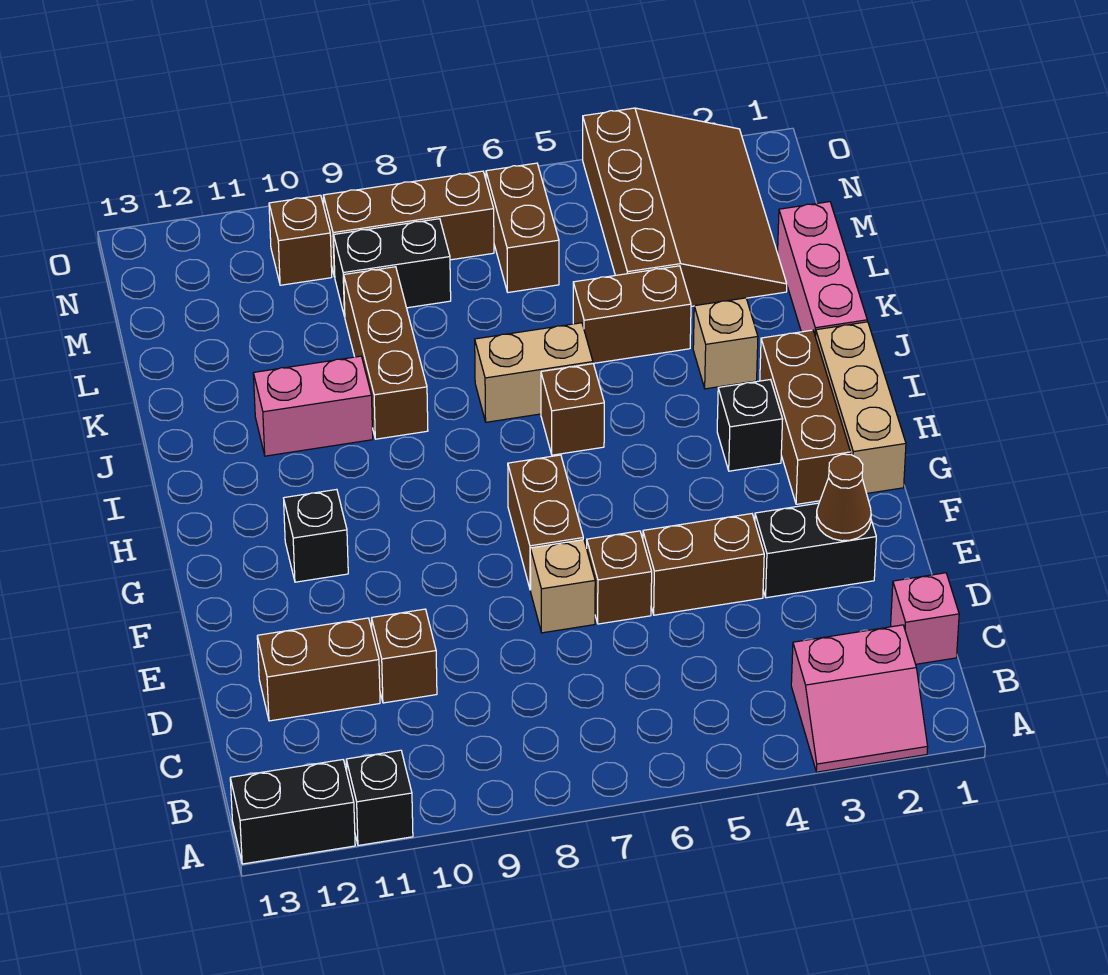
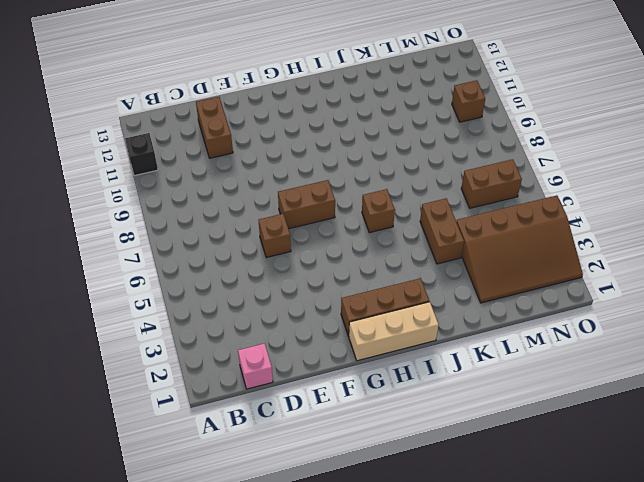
none -> pink 2x2 slope [791,625,928,772]
none -> black 1x2 brick [230,760,355,864]
none -> brown 1x1 brick [372,609,437,703]

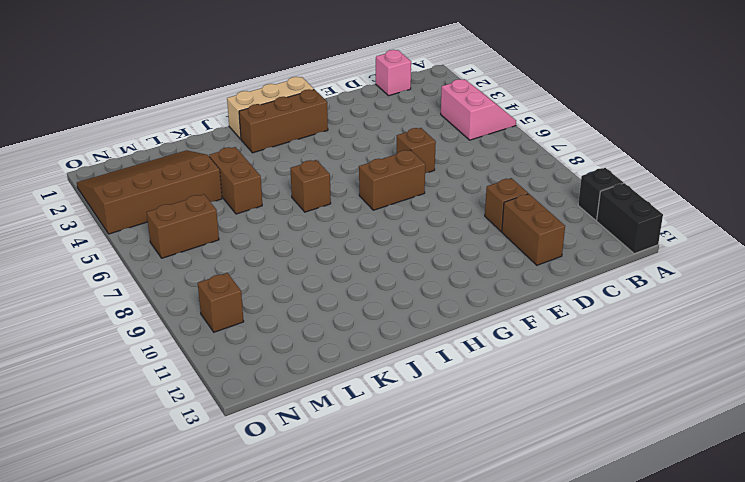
pink 2x2 slope [441,79,516,140] -> pink 2x2 slope moved to [791,625,928,772]
none -> black 1x2 brick [755,503,876,598]
none -> brown 1x2 brick [643,514,764,615]
none -> tan 1x1 brick [530,540,595,633]

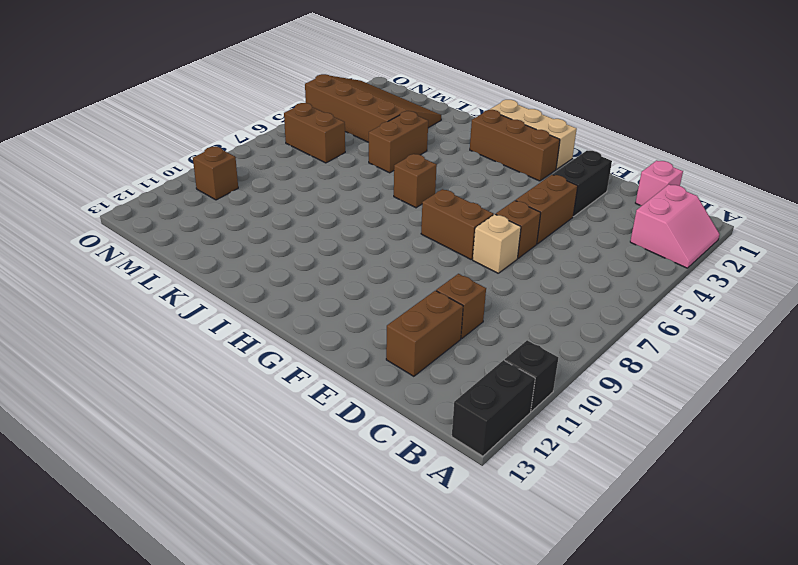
none -> black 1x1 brick [284,489,348,582]
none -> black 1x1 brick [717,380,783,471]
none -> pink 1x3 brick [778,202,867,337]

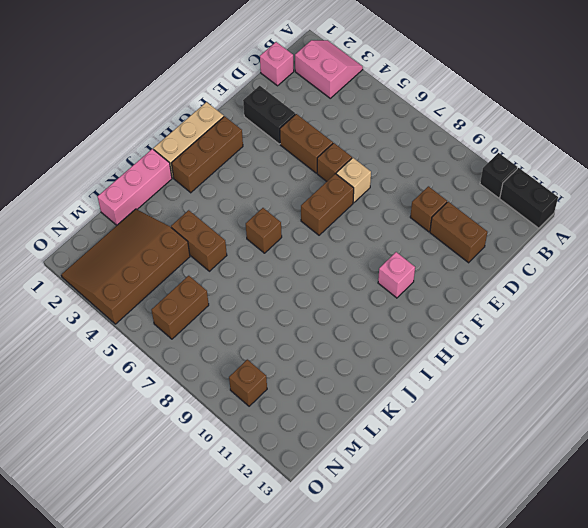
pink 1x1 brick [378,252,415,298] -> black 1x1 brick [284,489,348,582]
none -> black 1x1 brick [717,380,783,471]
none -> tan 1x1 brick [693,298,758,389]
none -> tan 1x2 brick [475,323,593,422]

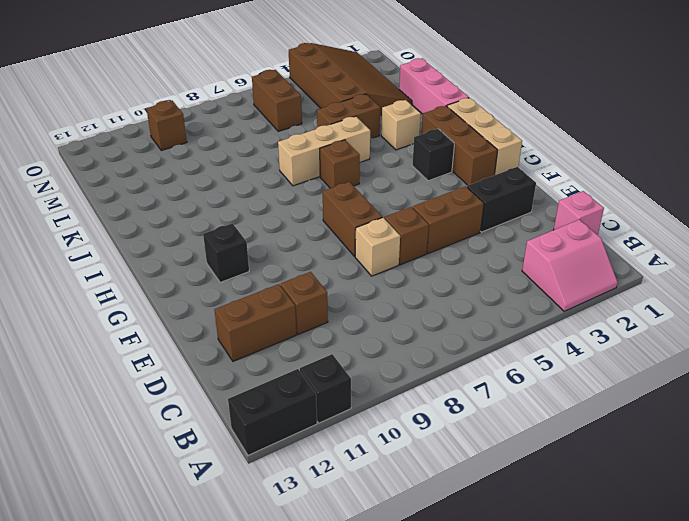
tan 1x3 brick [278,116,370,186] -> tan 1x2 brick [475,323,593,422]
none -> brown 1x3 brick [344,267,428,439]
none -> pink 1x2 brick [253,356,373,456]
none -> black 1x2 brick [334,219,451,317]

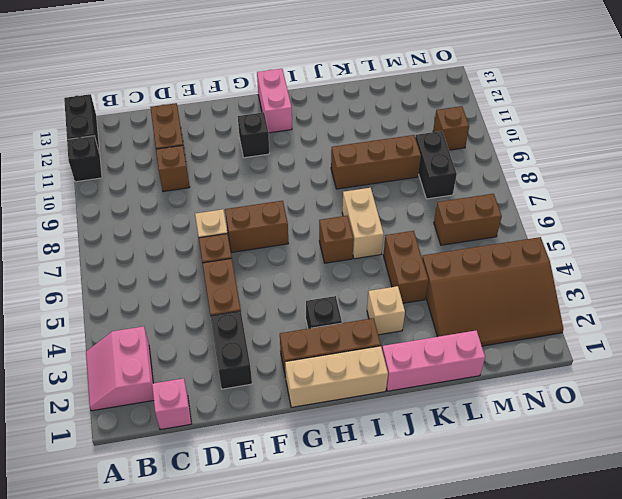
pink 1x2 brick [257,69,292,133] -> pink 1x2 brick moved to [253,356,373,456]
none -> brown 1x3 brick [323,171,494,277]
none -> brown 1x1 cone [816,454,871,541]

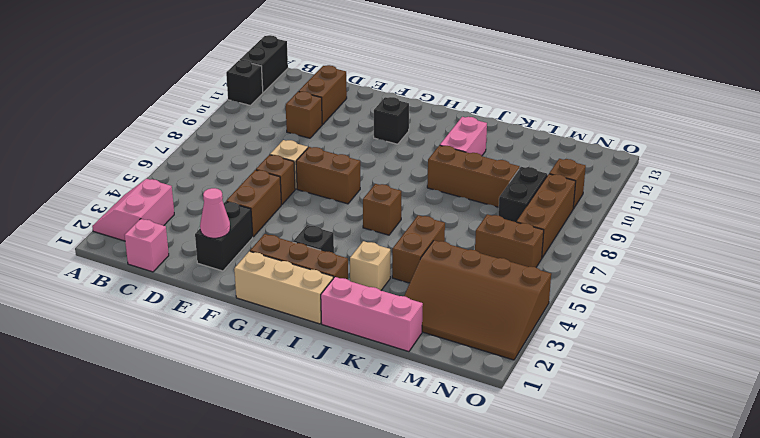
pink 1x1 cone [200,188,230,238] -> brown 1x1 cone [816,454,871,541]
none -> tan 1x2 brick [475,323,593,422]

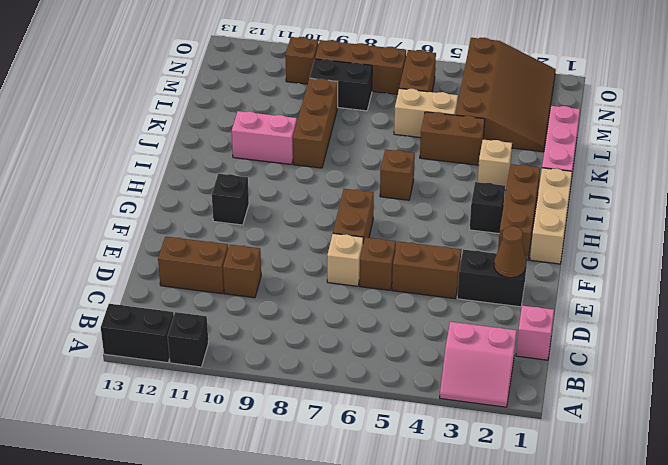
tan 1x2 brick [394,88,458,138] -> tan 1x2 brick moved to [475,323,593,422]

